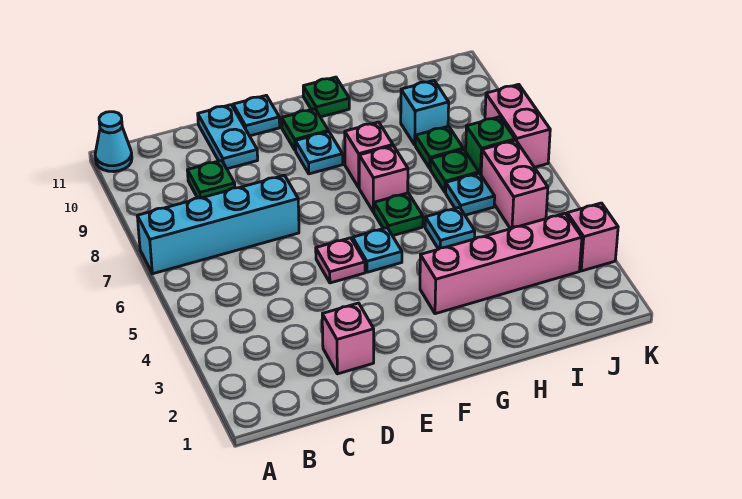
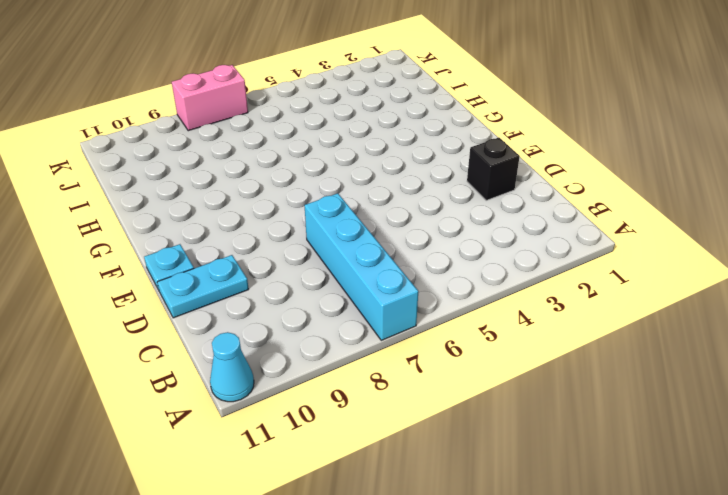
black 1x1 brick [467,138,520,201] -> pink 1x1 brick [322,303,374,374]
none -> green 1x1 plate [187,160,235,198]
none -> pink 1x1 plate [316,238,365,283]
none -> cyan 1x1 plate [353,228,402,272]

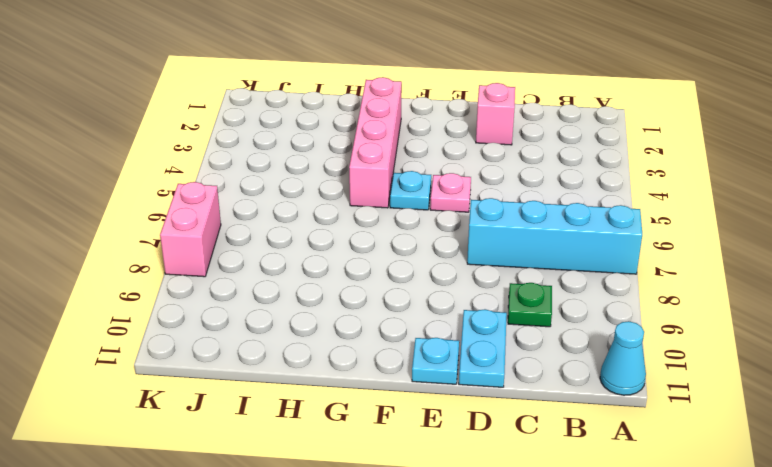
pink 1x4 brick [349,77,402,208] -> pink 1x4 brick turned to [420,213,582,314]
none -> cyan 1x1 plate [295,132,343,174]
none -> green 1x1 plate [282,109,328,150]
none -> green 1x1 plate [374,193,423,236]

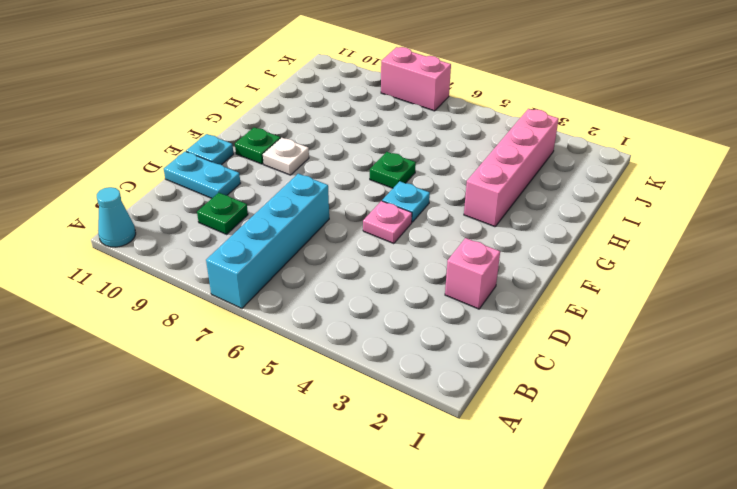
white 1x1 plate [263,138,309,175] -> cyan 1x1 plate [295,132,343,174]
none -> pink 1x1 brick [359,146,408,212]
none -> pink 1x1 brick [345,122,393,187]
none -> green 1x1 plate [303,77,349,117]

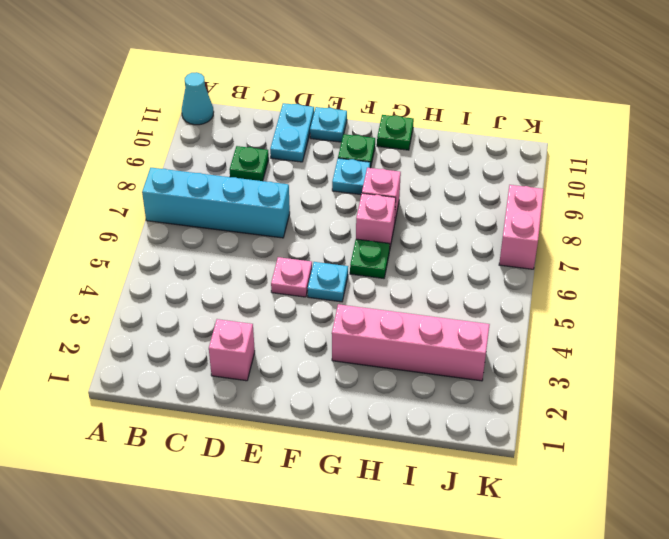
none -> cyan 1x1 plate [425,207,475,249]
none -> cyan 1x1 plate [446,173,495,215]
none -> green 1x1 plate [430,149,479,192]

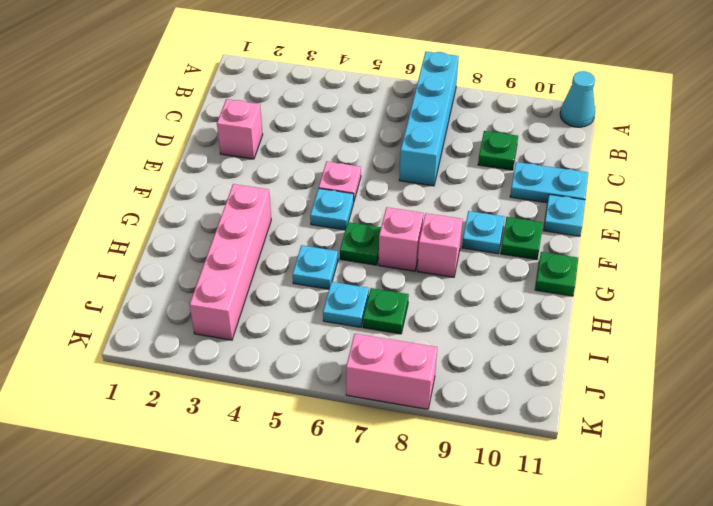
none -> green 1x1 plate [415,126,463,168]
none -> cyan 1x1 brick [401,81,449,145]
none -> pink 1x2 brick [481,140,548,229]

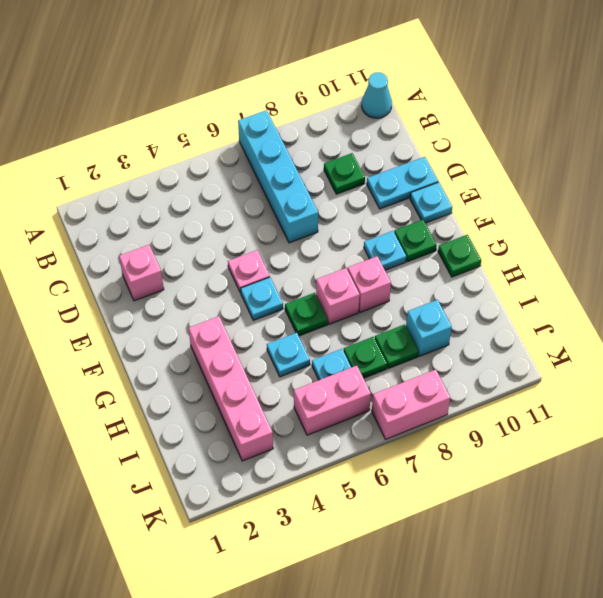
none -> green 1x1 brick [466,117,515,174]
none -> pink 1x1 brick [567,203,618,271]

